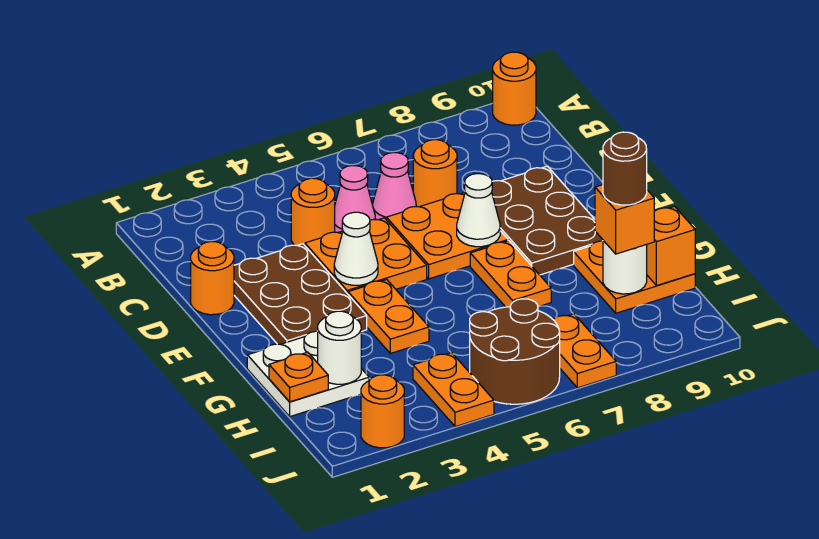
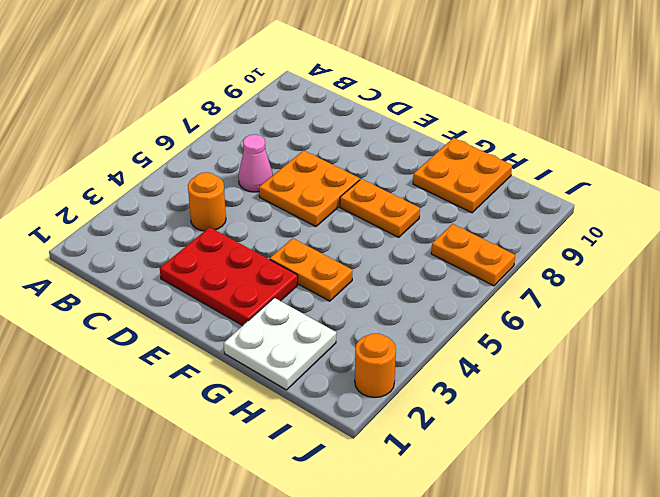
red 2x3 plate [160,227,298,326] -> brown 2x3 plate [234,244,367,344]
none -> orange 1x1 round brick [493,52,536,125]
none -> pink 1x1 cone [335,166,375,233]
none -> orange 1x1 round brick [413,140,457,207]

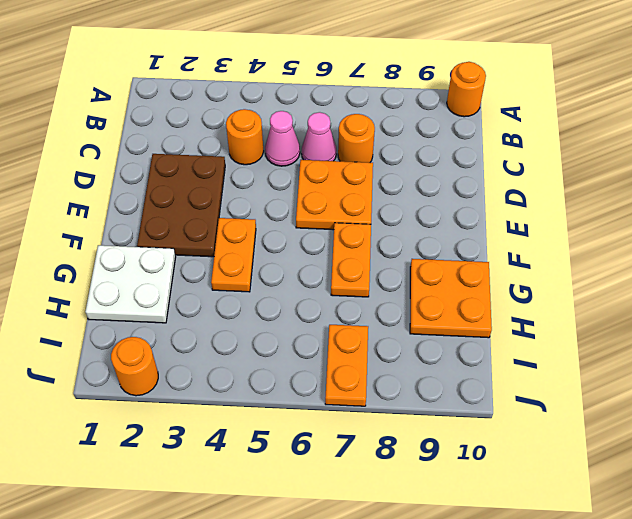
none -> orange 1x1 round brick [191,242,234,315]
none -> orange 2x2 plate [305,218,427,294]
none -> brown 2x3 plate [492,166,603,275]

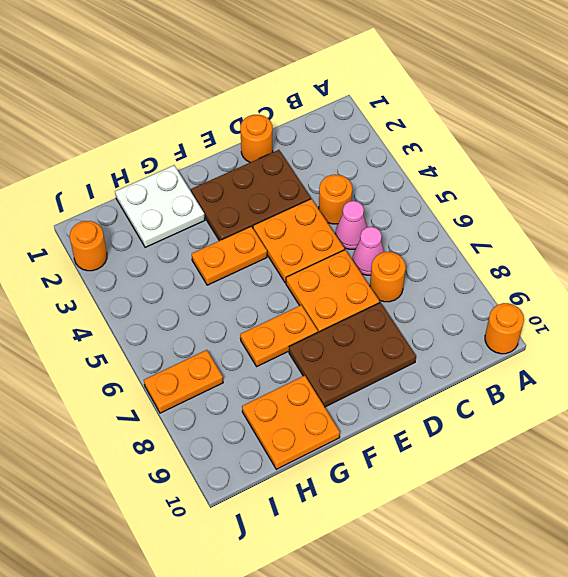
none -> orange 1x2 plate [413,353,494,427]
none -> brown 2x2 round brick [470,299,560,404]
none -> white 1x1 cone [334,212,378,285]

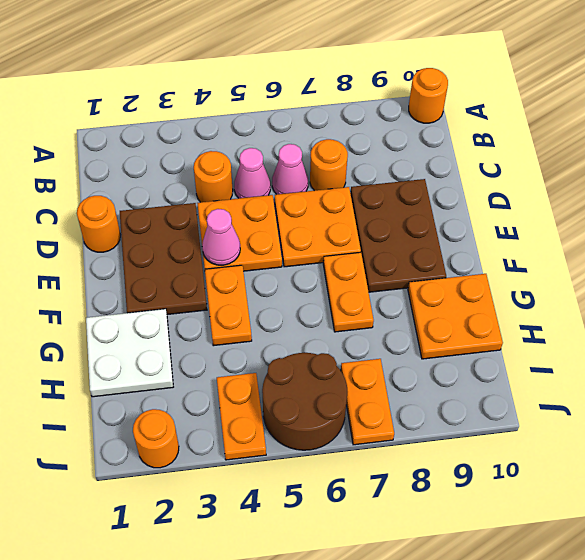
pink 1x1 cone [202,209,240,265] -> white 1x1 cone [334,212,378,285]
none -> white 1x1 cone [457,174,500,247]
none -> orange 1x1 plate [269,352,328,402]
none -> white 1x1 round brick [318,311,361,384]

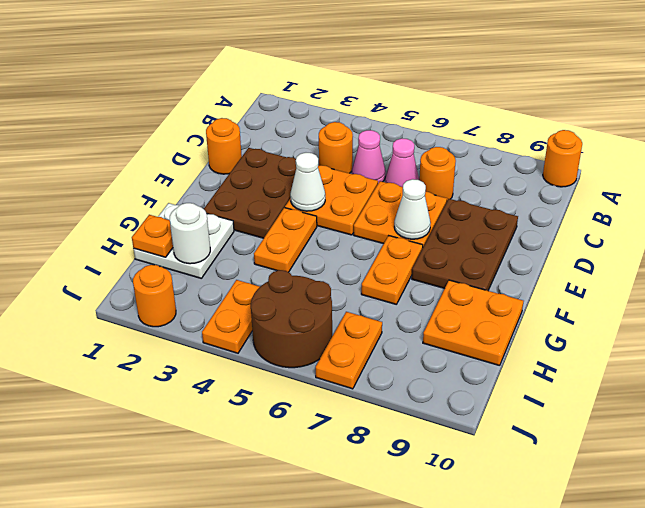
none -> white 1x1 round brick [603,241,647,294]
none -> orange 1x1 brick [647,206,695,286]
none -> orange 1x1 brick [595,185,654,254]

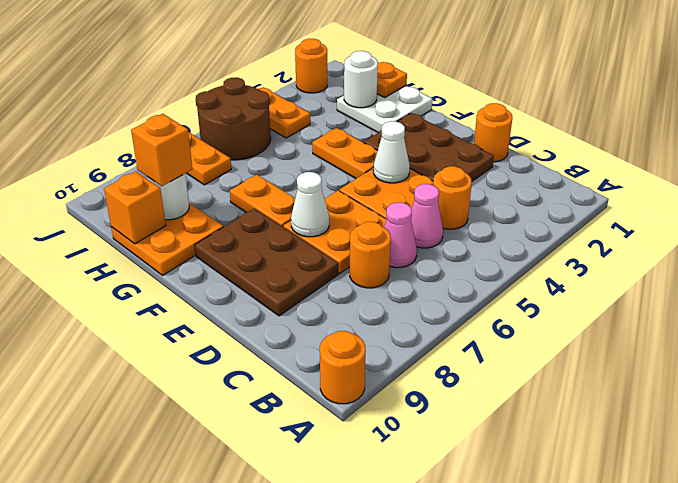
none -> brown 1x1 round brick [603,132,647,205]

